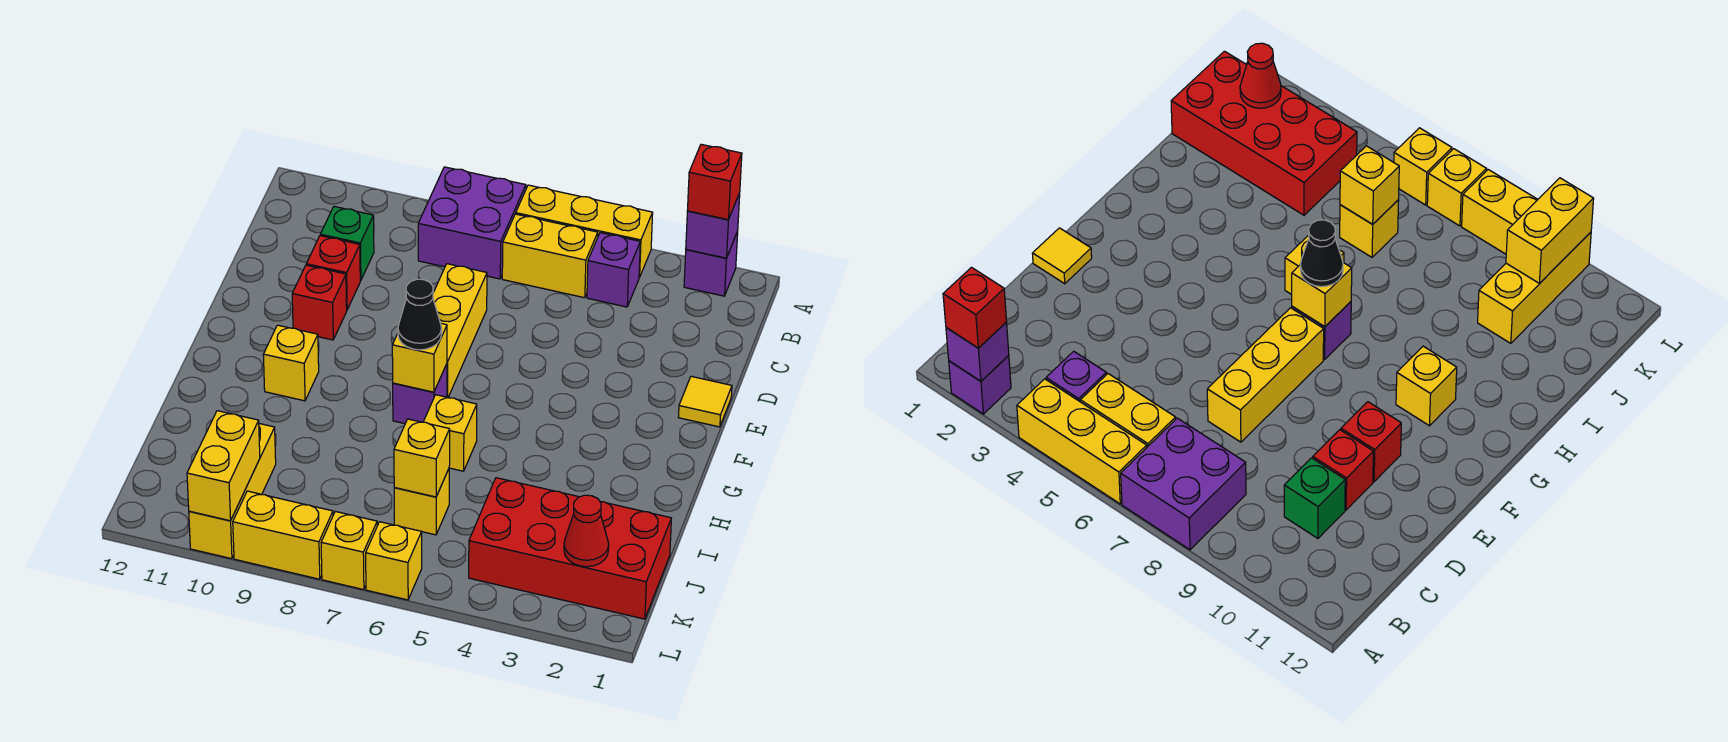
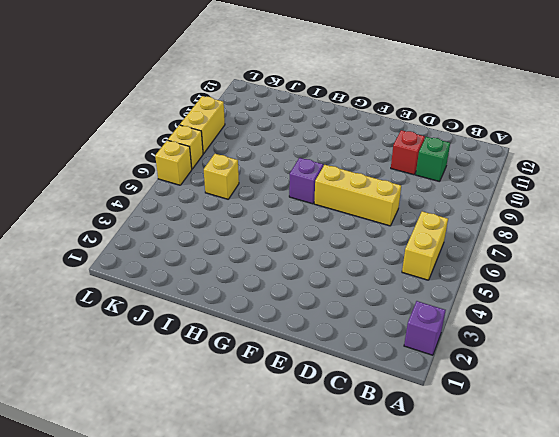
none -> yellow 1x3 brick [516,185,653,277]
none -> purple 2x2 brick [418,167,526,279]
none -> purple 1x1 brick [587,233,640,307]

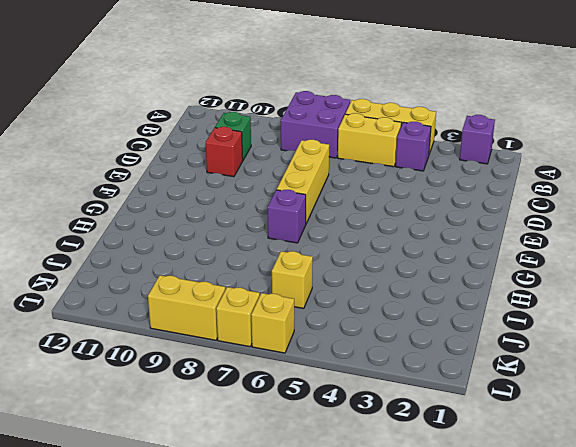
none -> yellow 1x1 tile [679,376,732,427]
none -> red 1x1 brick [292,265,347,340]
none -> yellow 1x1 brick [263,325,319,401]

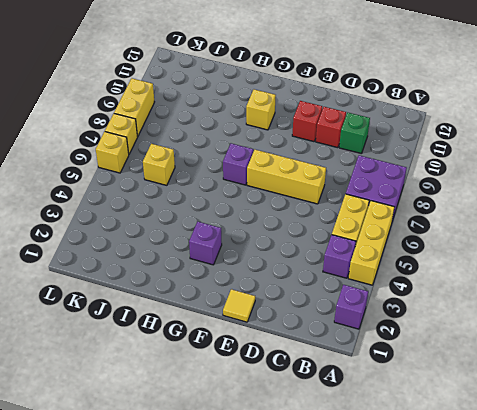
purple 1x1 brick [189,221,222,265] -> purple 1x1 brick moved to [686,193,740,258]
none -> yellow 1x1 brick [424,395,477,471]
none -> red 2x4 brick [469,478,671,619]
none -> yellow 1x3 brick [189,424,276,559]

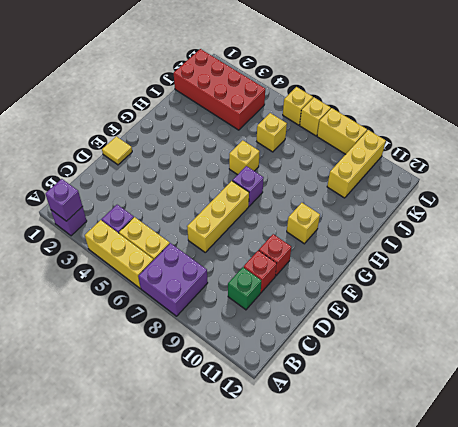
none -> yellow 1x1 brick [392,324,447,392]
none -> yellow 1x1 brick [394,419,450,497]
none -> red 1x1 cone [564,495,609,567]

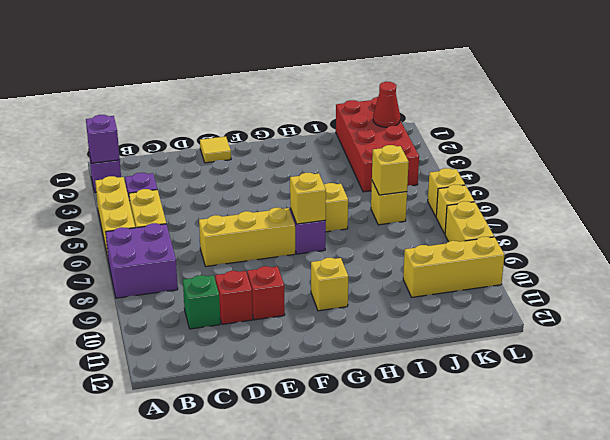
none -> yellow 1x2 brick [187,411,260,521]
none -> red 1x1 brick [687,144,742,220]
none -> black 1x1 cone [398,279,442,350]

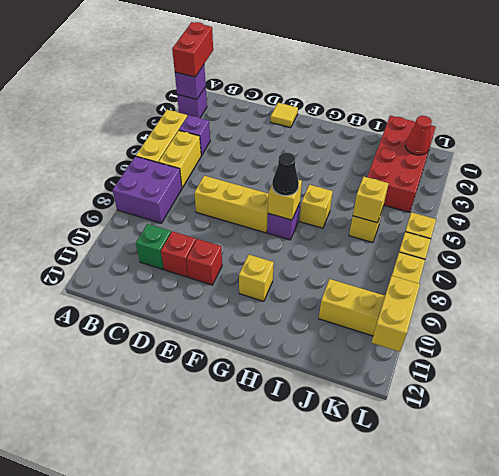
red 1x2 brick [172,22,213,77] -> red 1x1 brick [687,144,742,220]
yellow 1x2 brick [372,276,420,352] -> yellow 1x2 brick turned to [187,411,260,521]

